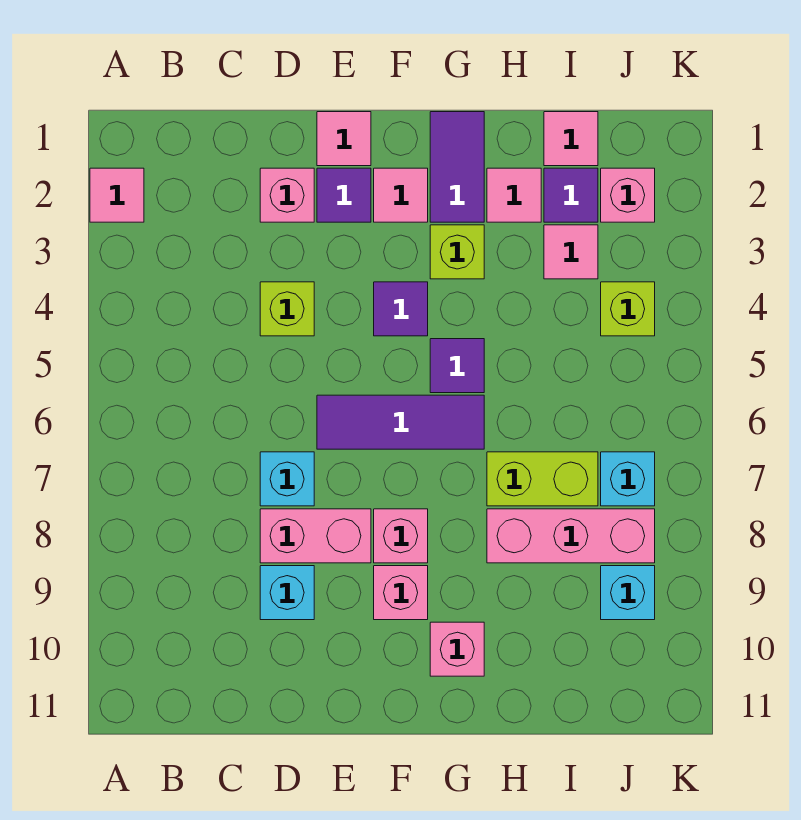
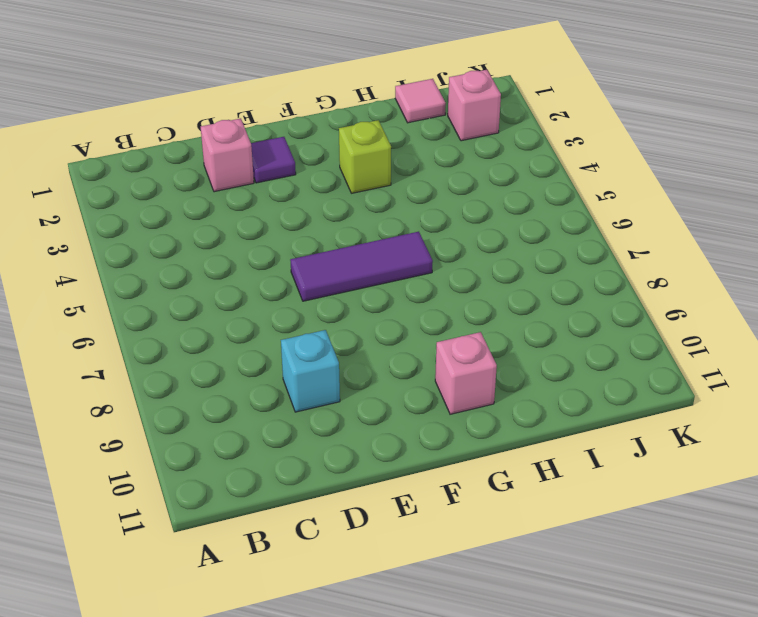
none -> pink 1x1 tile [90,168,144,222]
none -> lime 1x1 brick [260,282,314,336]
none -> cyan 1x1 brick [260,452,314,506]

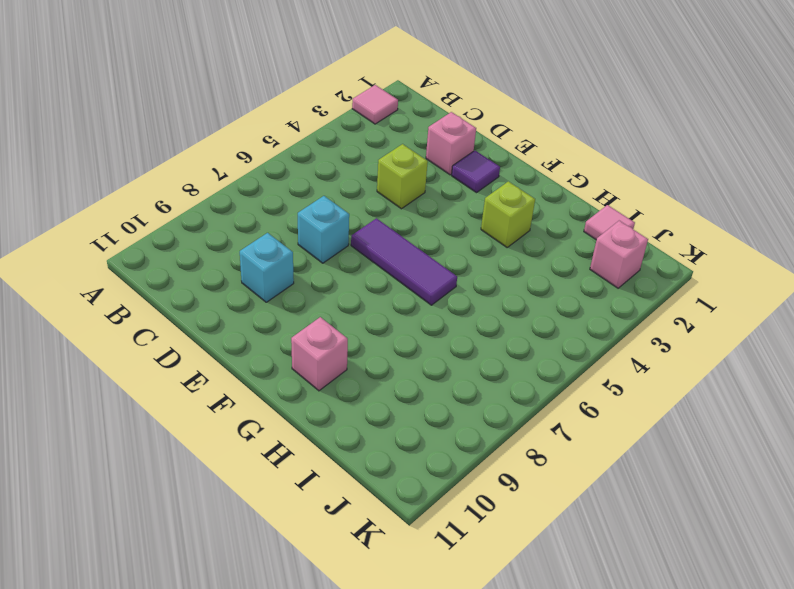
none -> pink 1x2 brick [260,509,371,563]
none -> pink 1x1 tile [317,112,371,166]
none -> pink 1x1 tile [374,168,428,222]

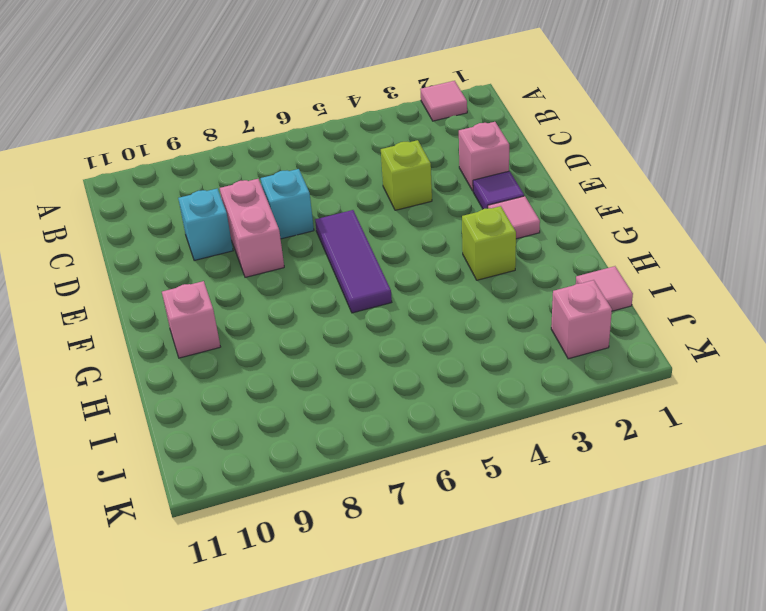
none -> pink 1x1 tile [317,112,371,166]
none -> purple 1x1 tile [374,282,428,336]
none -> pink 1x1 brick [374,509,428,563]

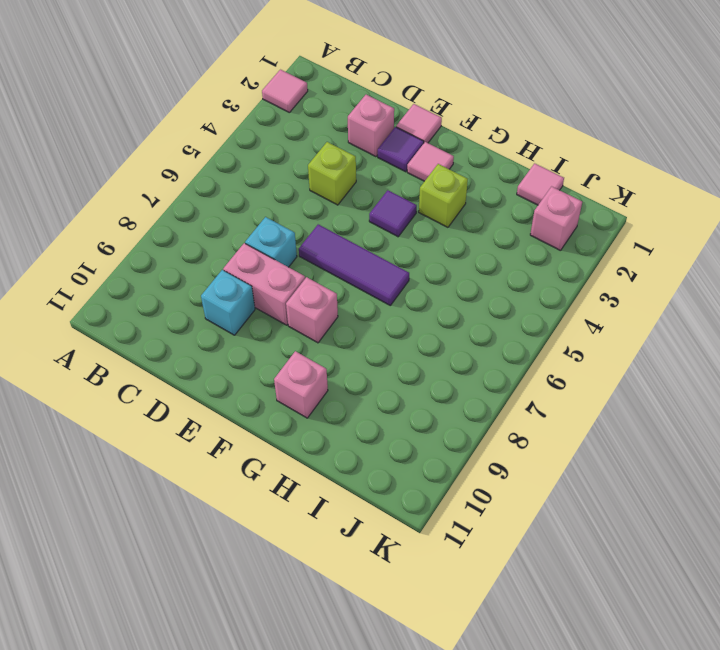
none -> pink 1x1 brick [374,566,428,620]
none -> purple 1x2 tile [430,112,484,222]
none -> purple 1x1 tile [430,339,484,393]

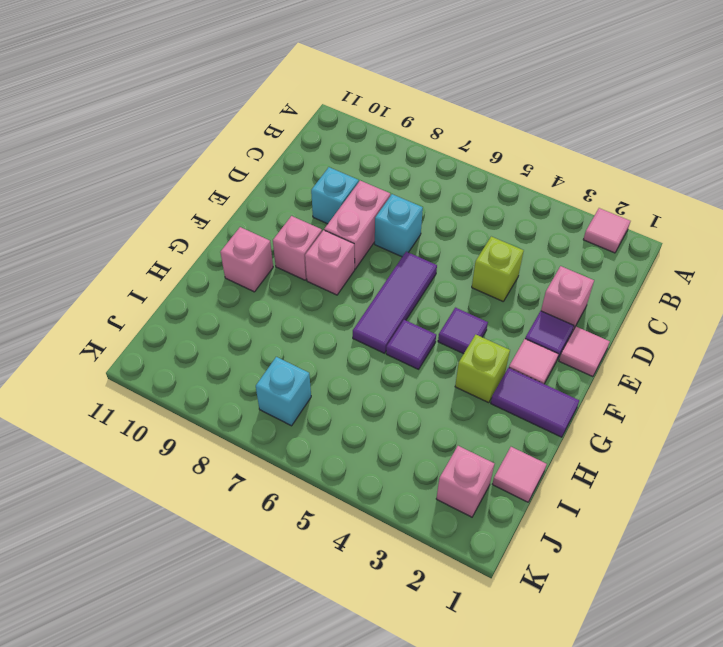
none -> pink 1x1 tile [487,168,541,222]
none -> lime 1x2 brick [487,452,598,506]
none -> pink 1x3 brick [487,509,655,563]

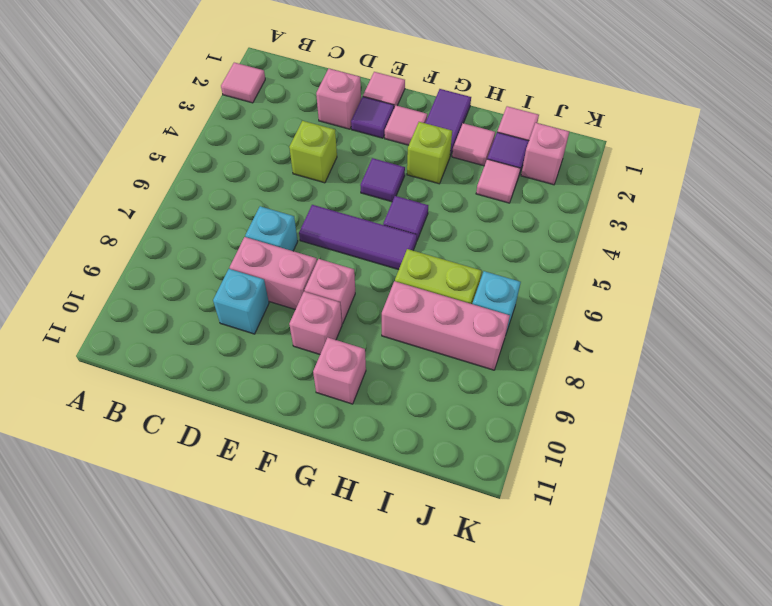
none -> lime 1x1 brick [601,282,655,336]
none -> cyan 1x1 brick [601,566,655,620]

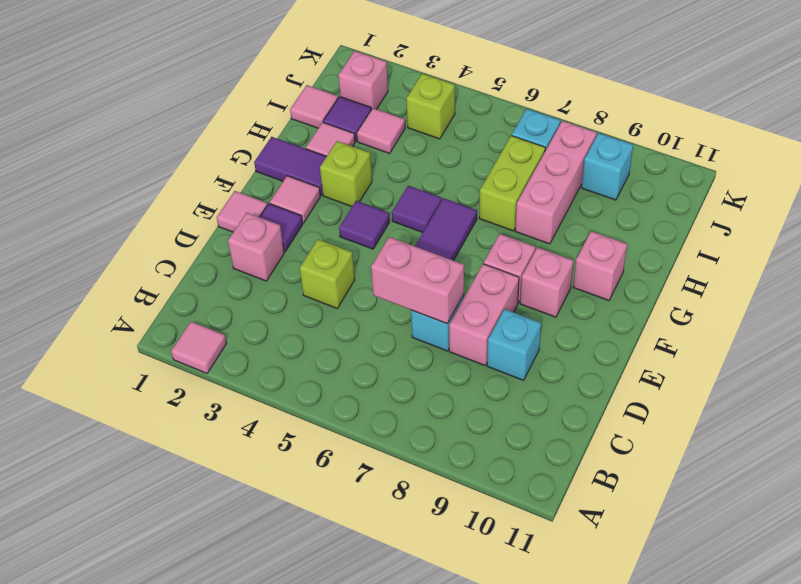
pink 1x2 brick [371,237,464,324] -> none

